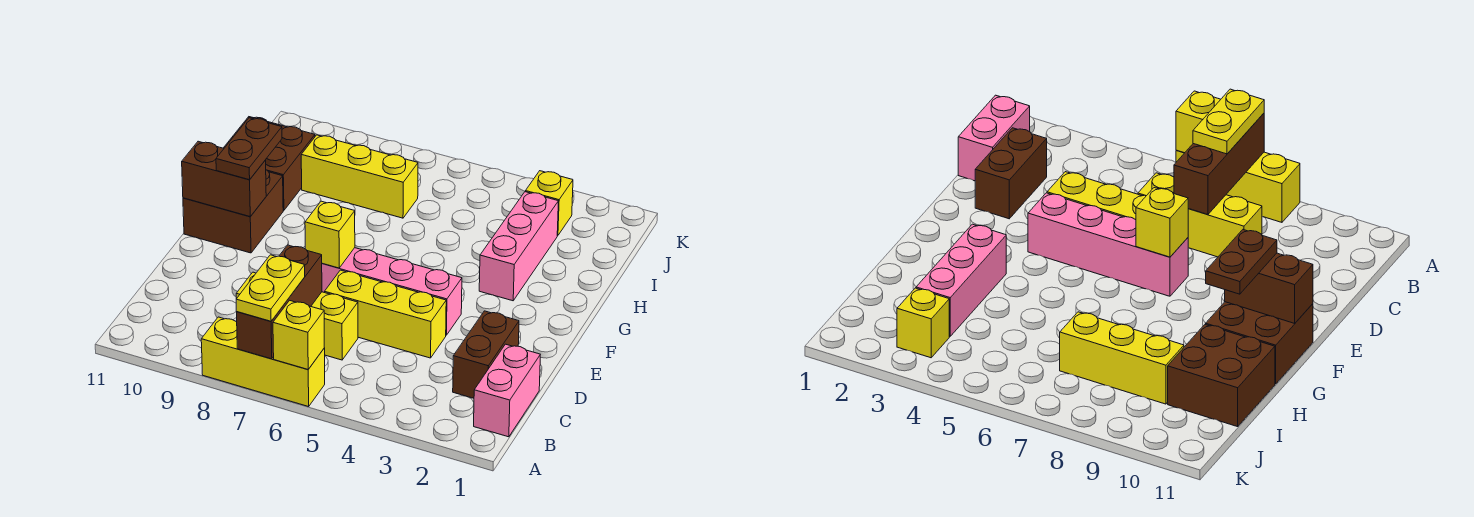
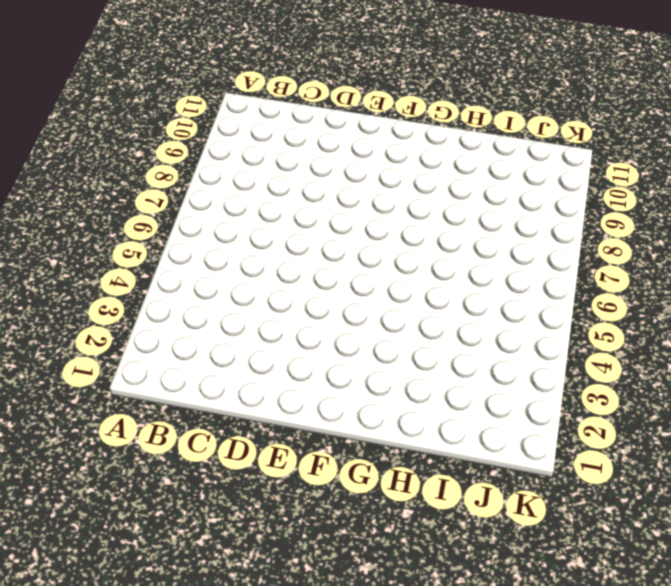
none -> yellow 1x3 brick [201,317,325,407]
none -> pink 1x2 brick [474,344,540,437]
none -> brown 1x2 brick [453,311,519,398]

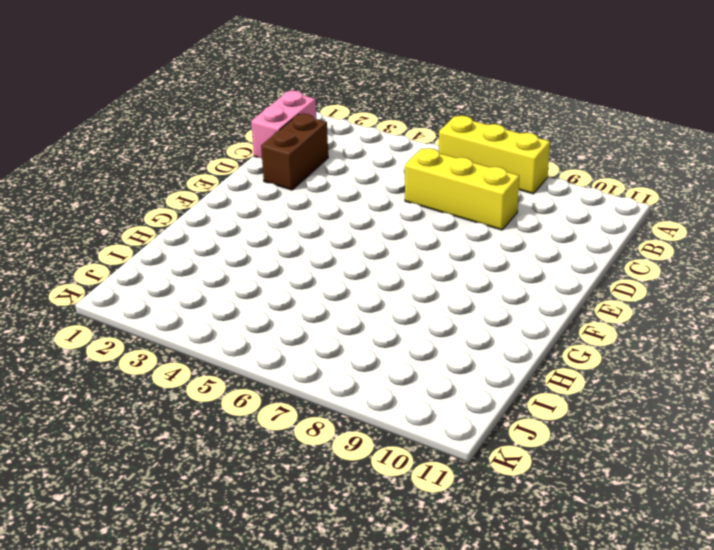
none -> yellow 1x3 brick [325,270,446,358]
none -> pink 1x4 brick [322,248,462,335]
none -> brown 2x2 brick [183,170,283,253]

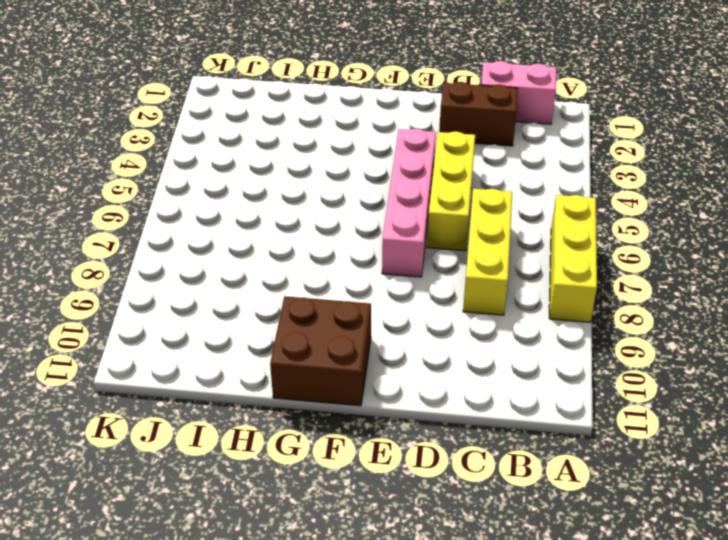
none -> pink 1x3 brick [479,192,558,301]
none -> brown 2x2 brick [224,117,315,211]
none -> yellow 1x3 brick [301,135,418,218]

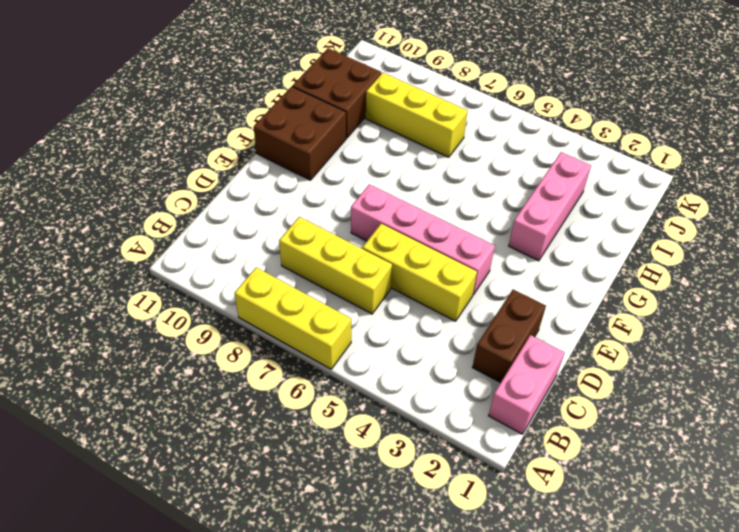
none -> yellow 1x1 brick [526,171,573,236]
none -> yellow 1x1 brick [273,300,324,369]
none -> brown 1x3 brick [237,245,322,359]

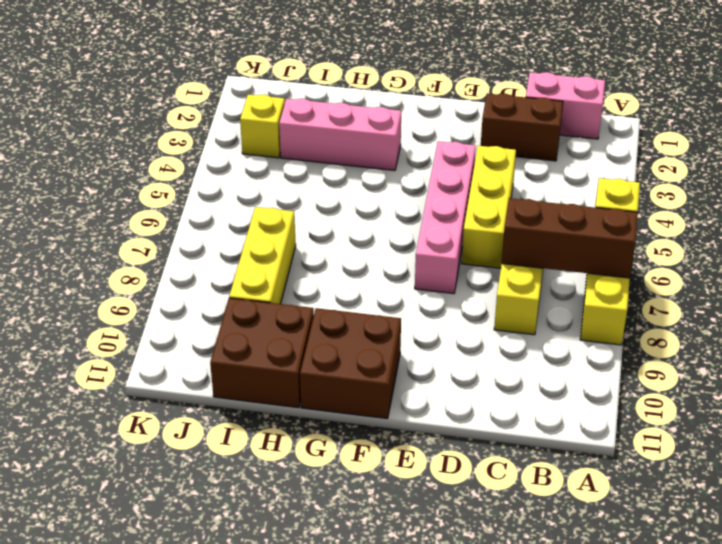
none -> yellow 1x1 brick [305,201,355,268]
none -> brown 1x2 brick [182,141,266,216]
none -> yellow 1x2 plate [236,255,305,321]

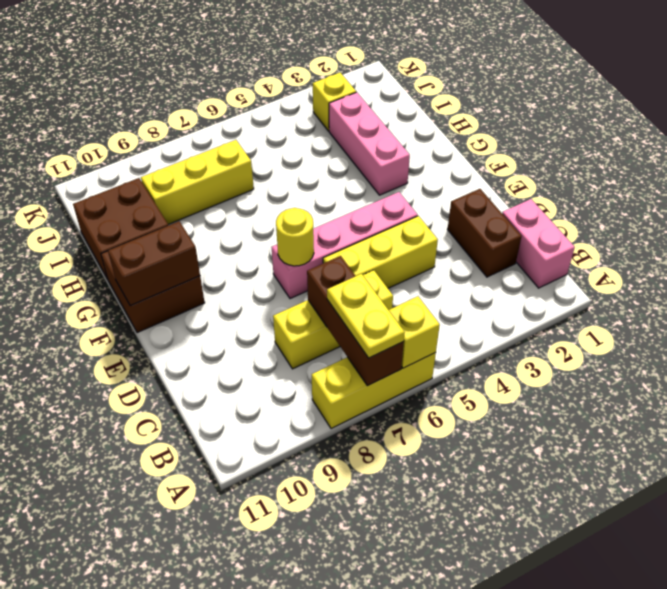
yellow 1x1 round brick [276,208,314,266] -> yellow 1x1 brick [305,201,355,268]
none -> brown 1x2 plate [216,118,282,180]

